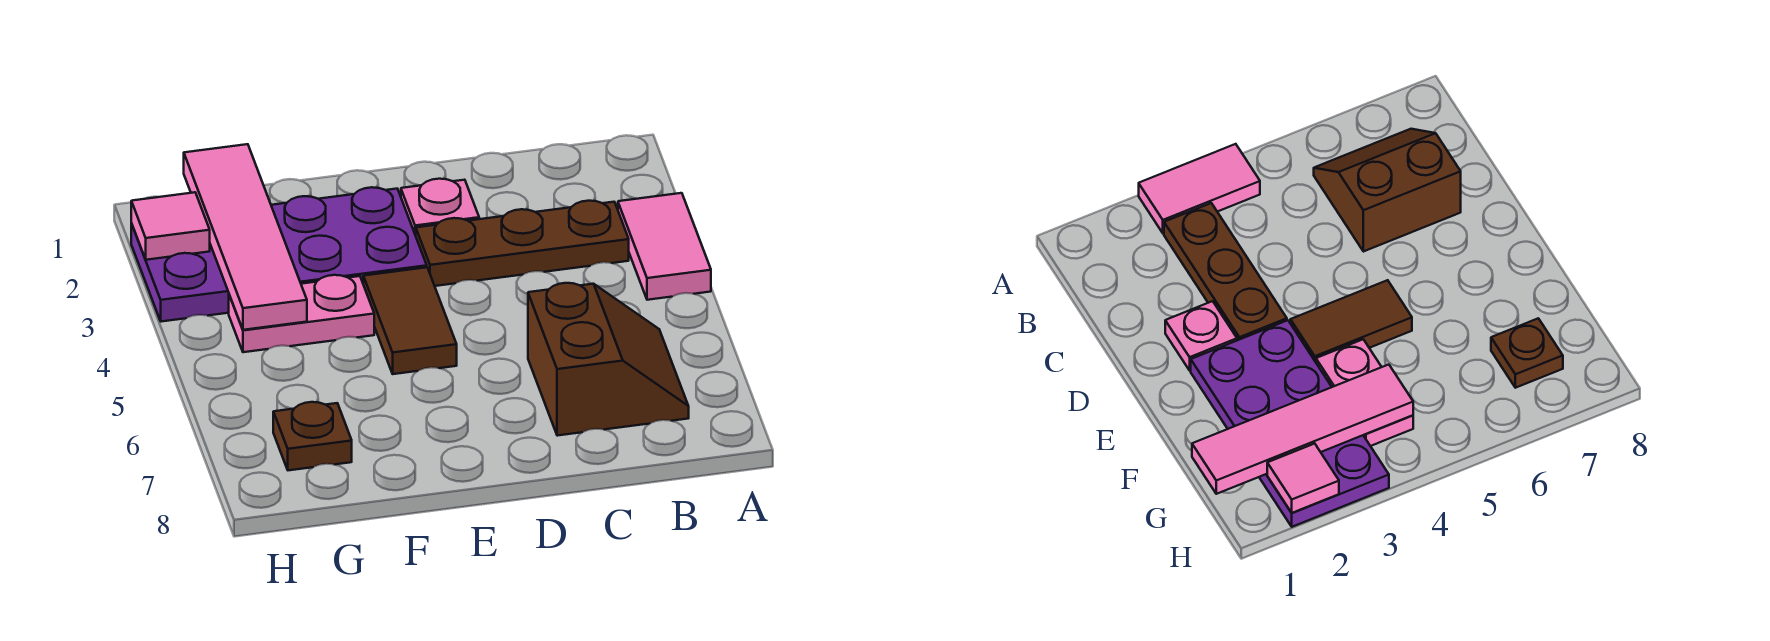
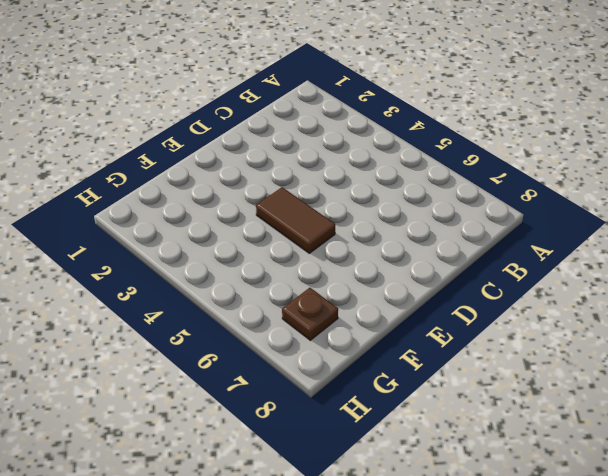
none -> pink 1x2 tile [618,193,711,300]
none -> brown 1x3 plate [416,201,629,286]

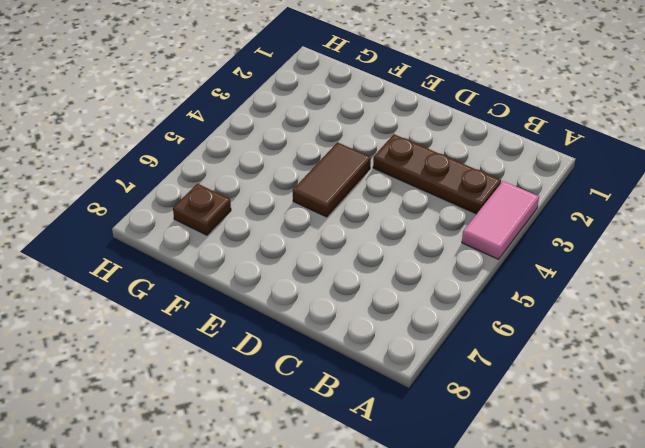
none -> brown 2x2 slope [528,283,689,436]
none -> pink 1x1 plate [401,179,479,235]

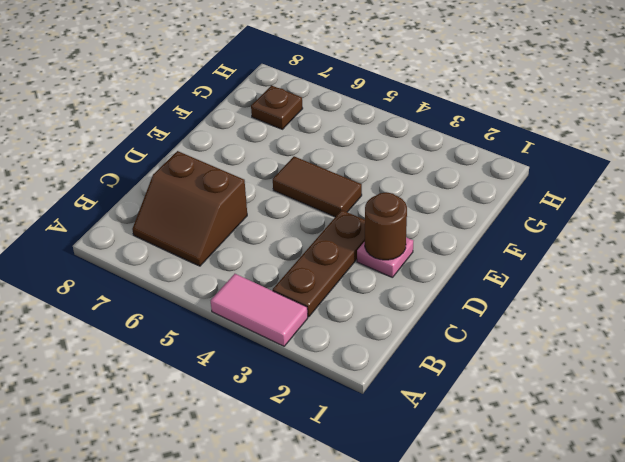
brown 1x1 round brick [365,192,407,260] -> none
none -> purple 2x4 plate [131,187,427,322]
none -> pink 1x2 plate [229,275,374,352]

